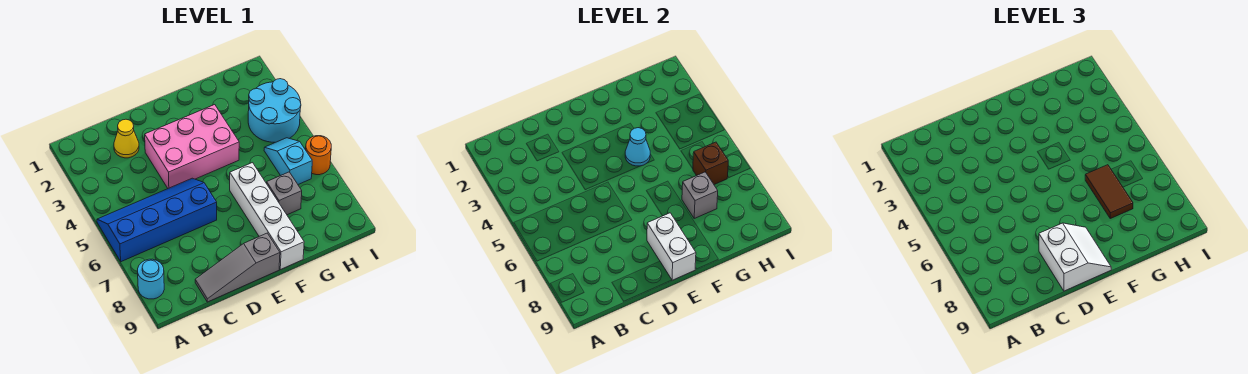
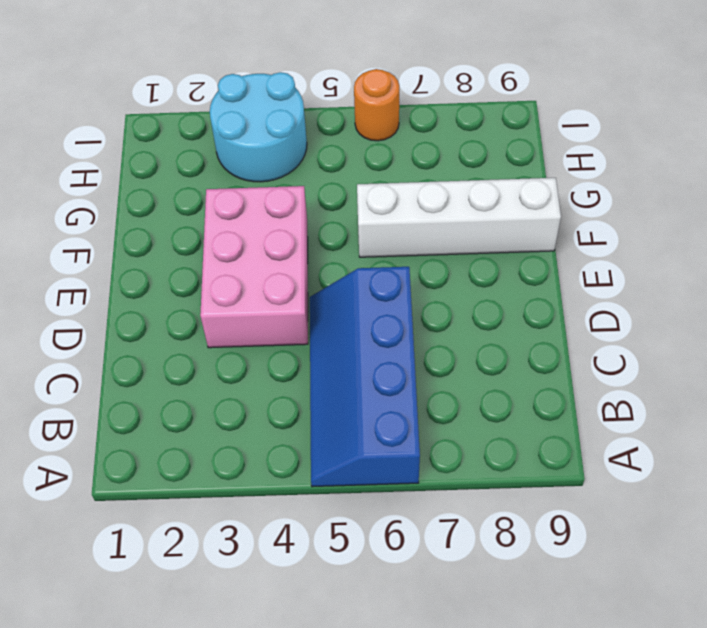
none -> cyan 1x1 round brick [138,259,164,299]
none -> yellow 1x1 cone [114,119,139,158]
none -> grey 1x3 slope [195,233,280,302]

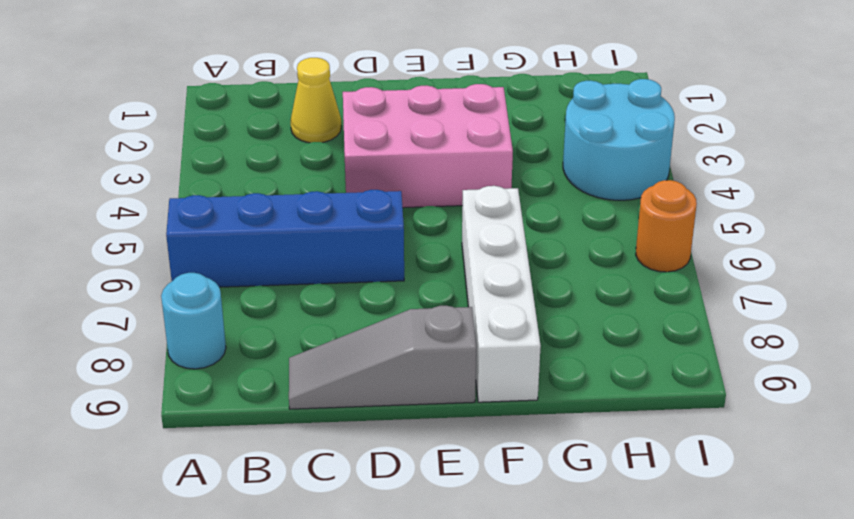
none -> grey 1x1 brick [267,172,302,215]
none -> cyan 1x2 slope [264,138,312,184]
none -> white 1x2 brick [647,213,696,280]

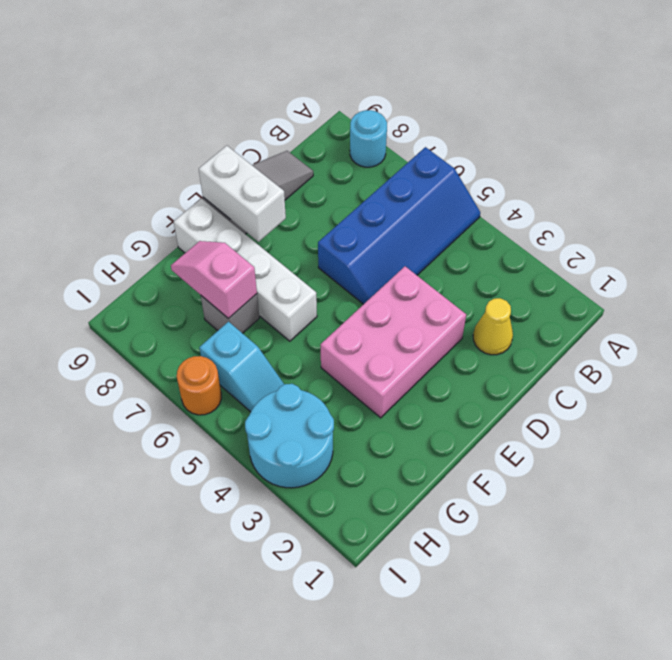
pink 1x2 slope [171,241,257,319] -> grey 1x1 brick [682,172,718,218]
none -> cyan 1x1 cone [625,128,650,166]
none -> brown 1x1 brick [693,142,728,184]
none -> white 2x2 slope [1039,223,1111,291]

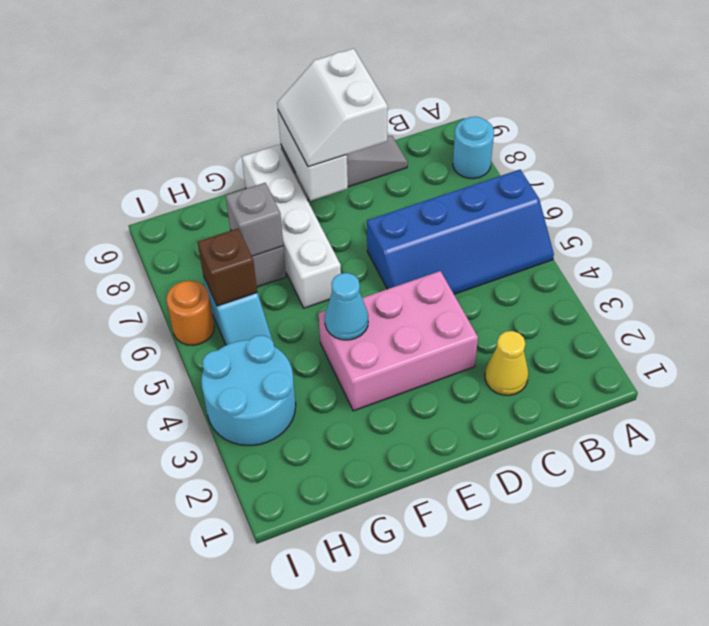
none -> brown 1x2 tile [1085,165,1133,218]

